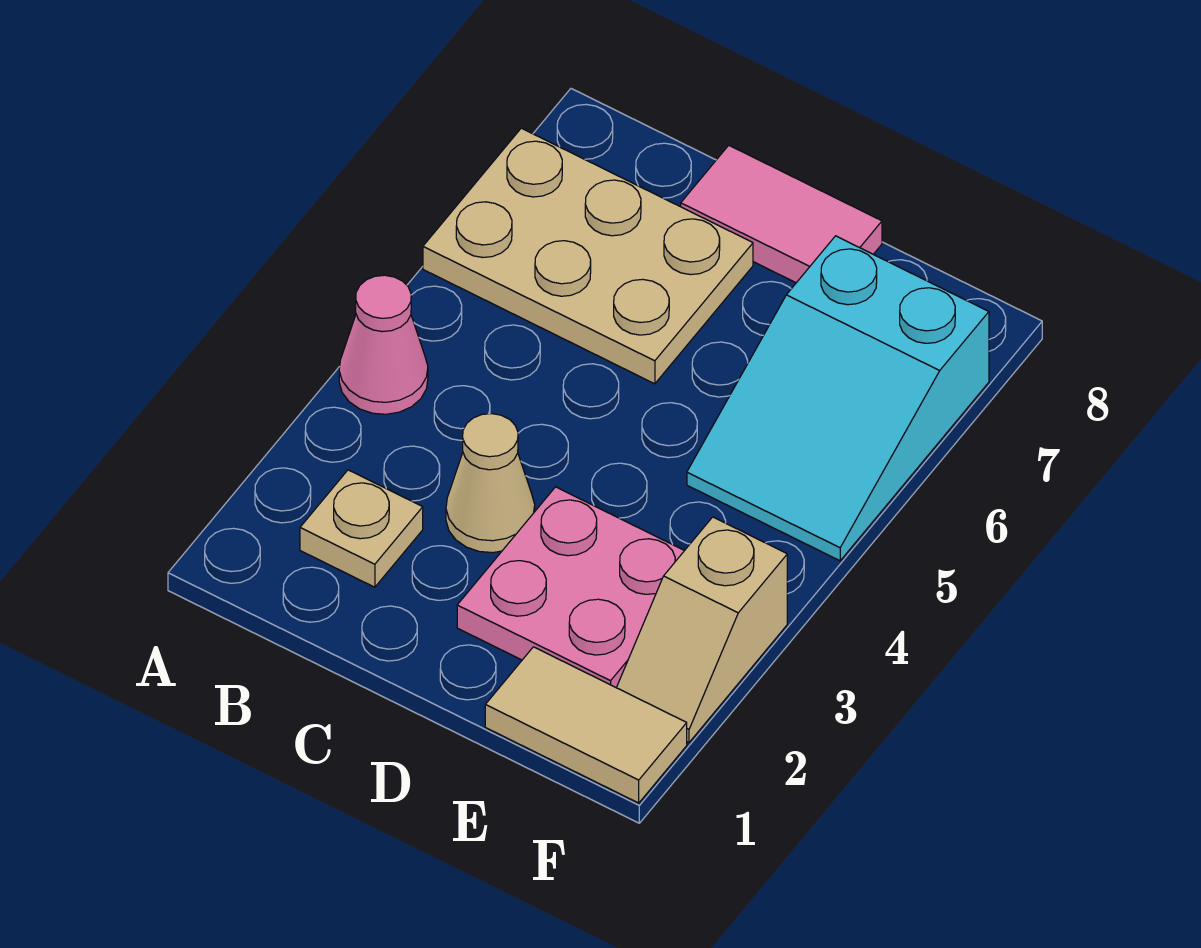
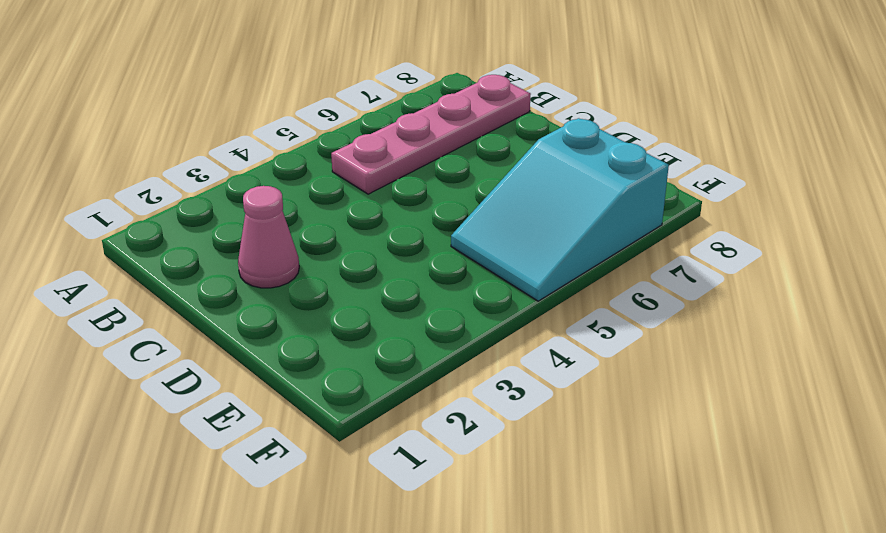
pink 1x4 plate [331,75,531,194] -> tan 2x3 plate [423,128,753,384]
pink 1x1 cone [238,186,299,288] -> pink 1x1 cone moved to [339,275,428,414]
none -> tan 1x1 plate [300,470,423,587]
none -> tan 1x1 cone [446,414,535,553]

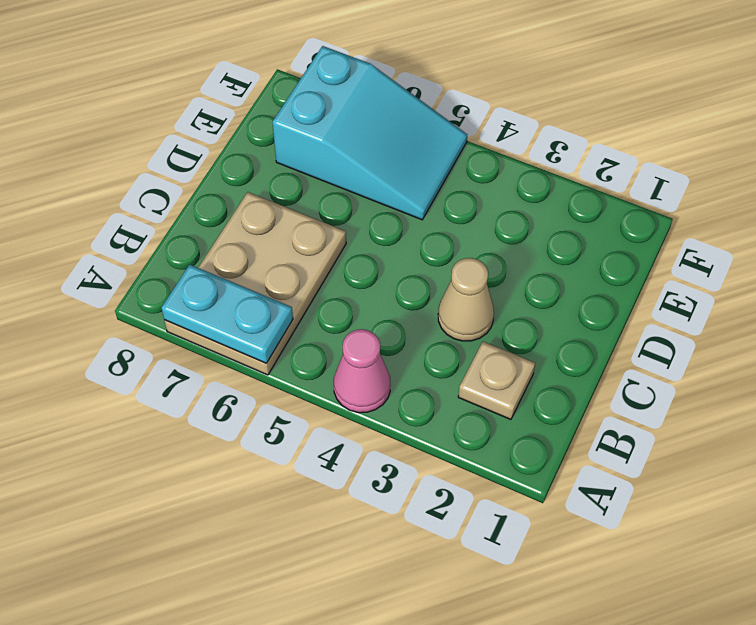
cyan 1x2 plate [162,265,293,363] -> none
none -> pink 1x2 tile [681,145,882,283]
none -> pink 2x2 plate [457,487,684,688]

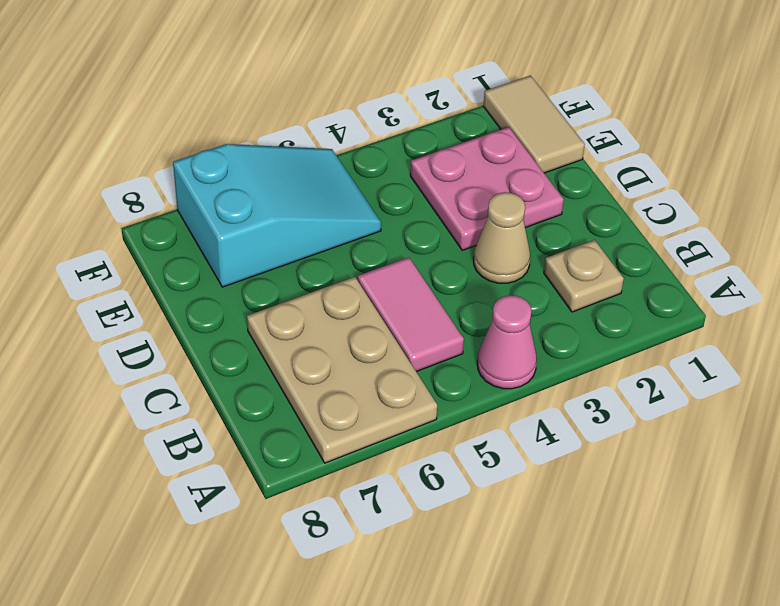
pink 1x2 tile [358,257,464,372] -> pink 1x2 tile moved to [681,145,882,283]
none -> tan 1x2 slope [617,517,787,742]

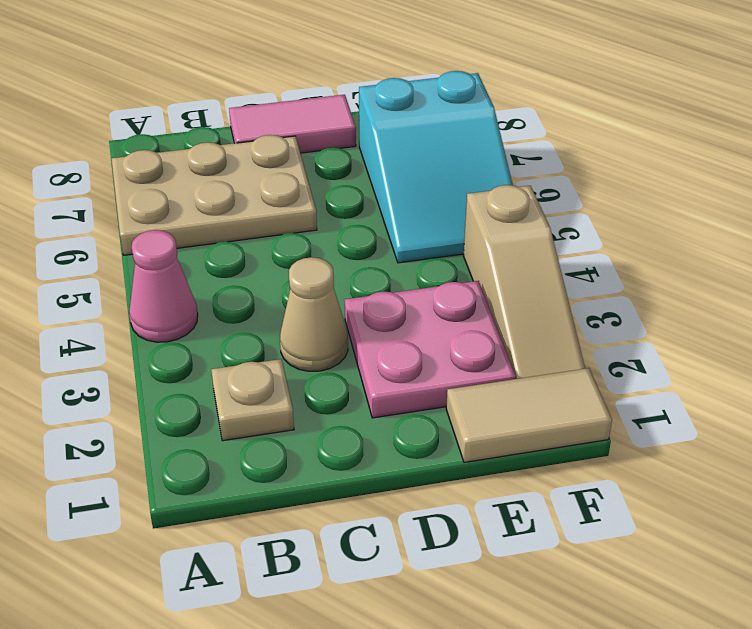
tan 1x3 slope [464,185,585,379] -> tan 1x2 slope [617,517,787,742]

